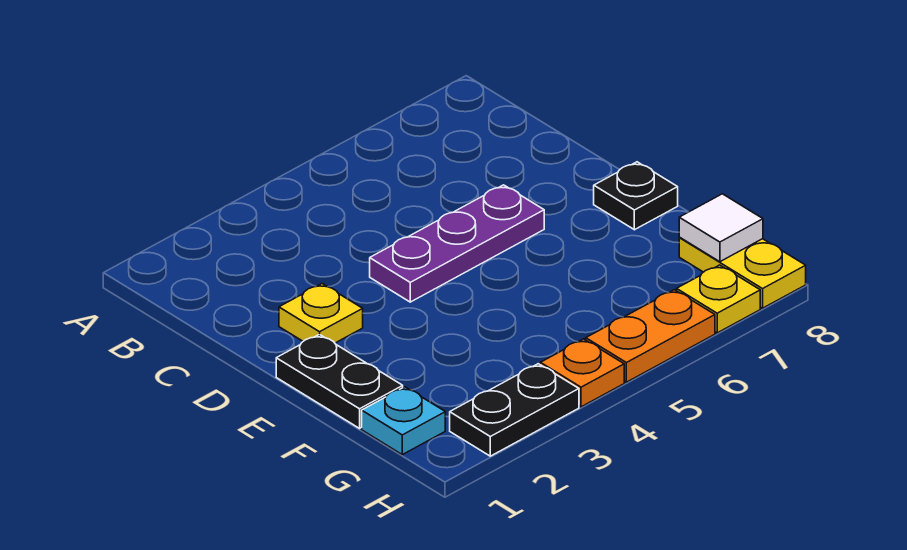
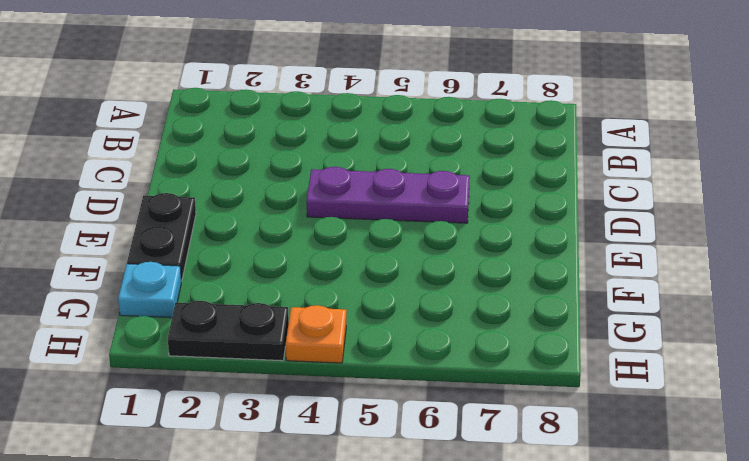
none -> yellow 1x1 plate [279,284,363,343]
none -> black 1x1 plate [594,162,678,230]

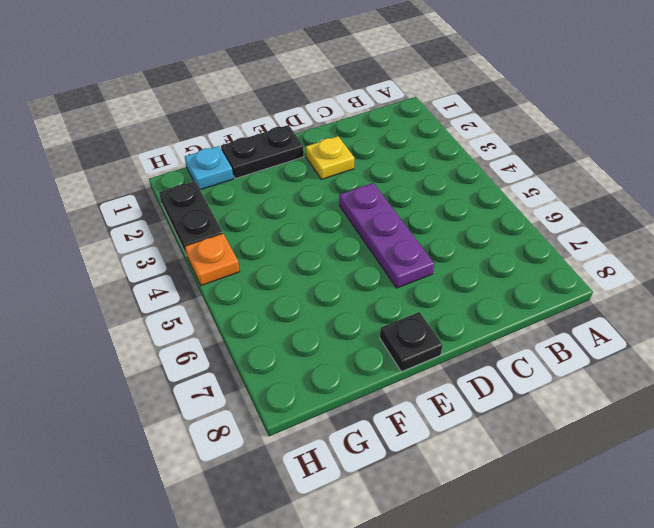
none -> yellow 1x2 plate [679,238,806,308]
none -> orange 1x2 plate [586,290,715,382]

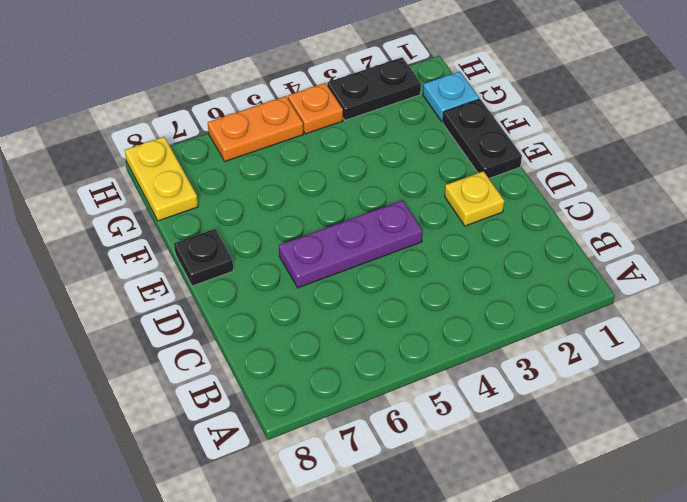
none -> yellow 1x1 plate [677,265,760,333]
none -> white 1x1 tile [679,194,763,262]

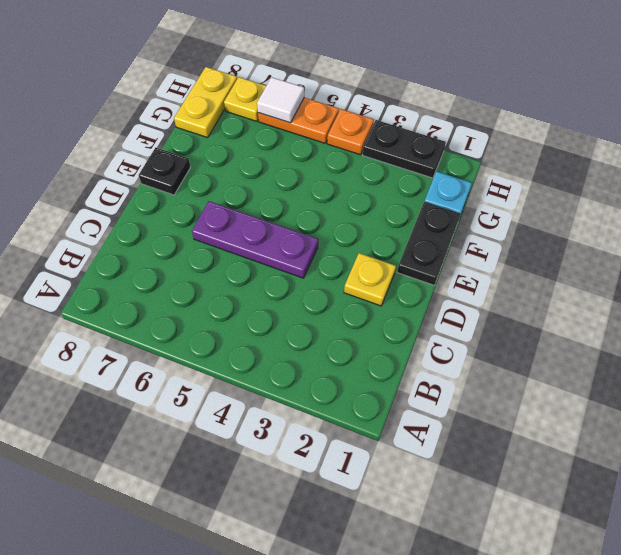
white 1x1 tile [257,77,304,123] -> white 1x1 tile moved to [679,194,763,262]

